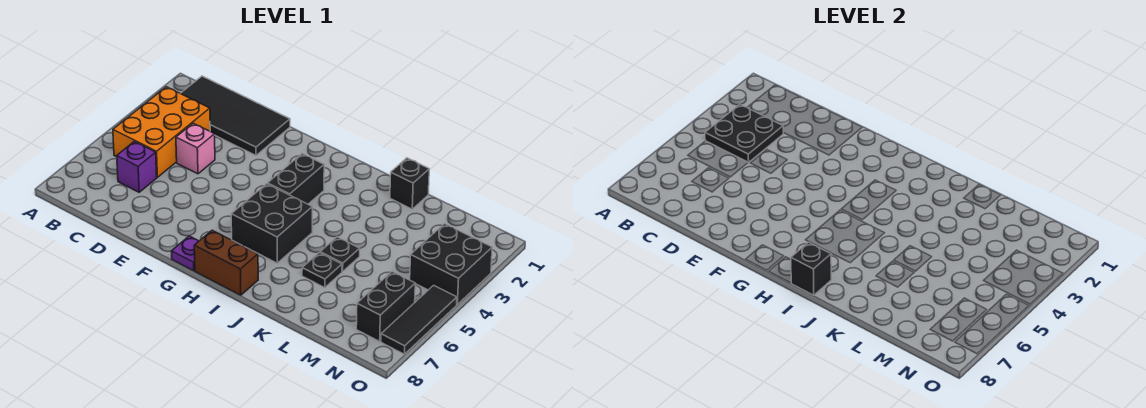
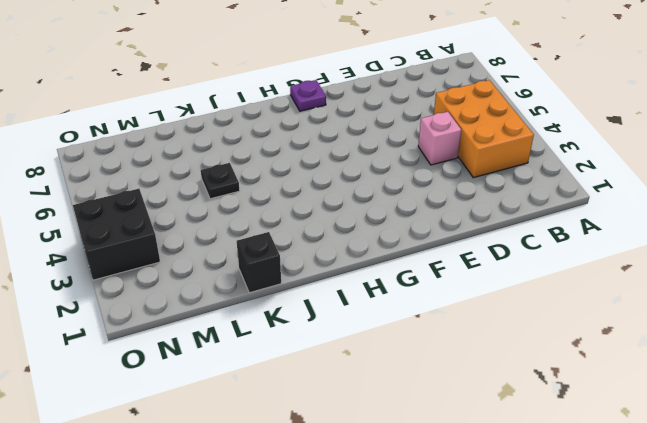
none -> black 2x4 tile [181,76,290,155]
none -> purple 1x1 brick [117,141,157,192]
none -> black 1x2 brick [268,154,324,204]

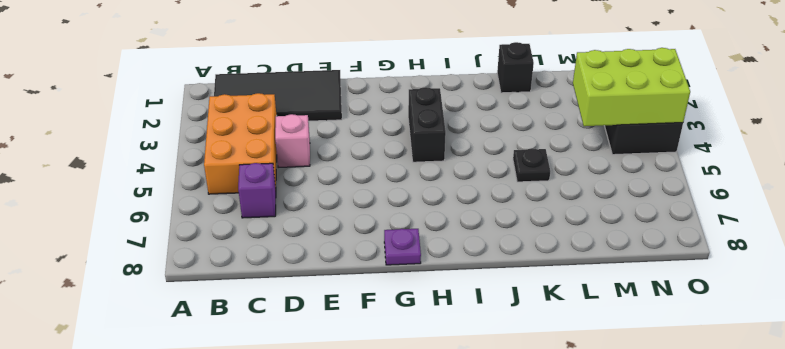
lime 2x3 brick [573,48,690,126] -> none
none -> black 2x2 brick [231,184,312,263]
none -> brown 1x2 brick [194,230,258,295]
none -> black 1x1 plate [302,253,342,288]

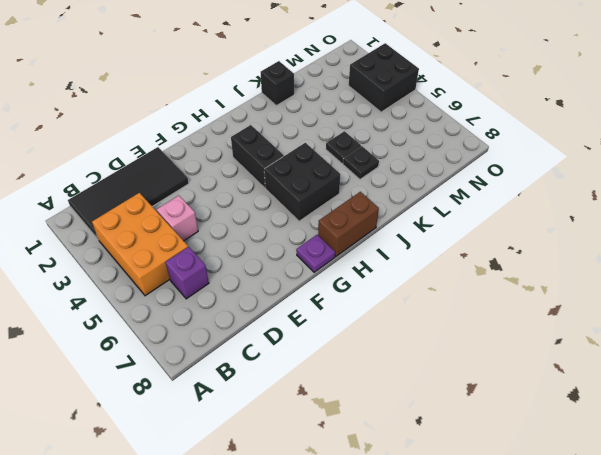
none -> black 1x2 brick [356,272,415,341]
none -> black 1x3 tile [381,285,457,354]
none -> black 2x2 plate [705,105,783,163]

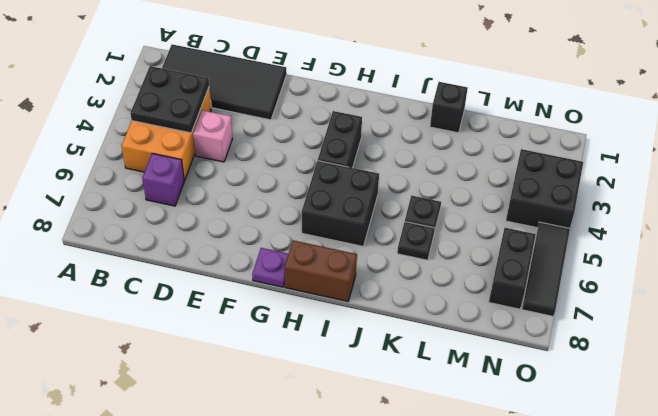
none -> black 1x1 brick [791,242,831,295]

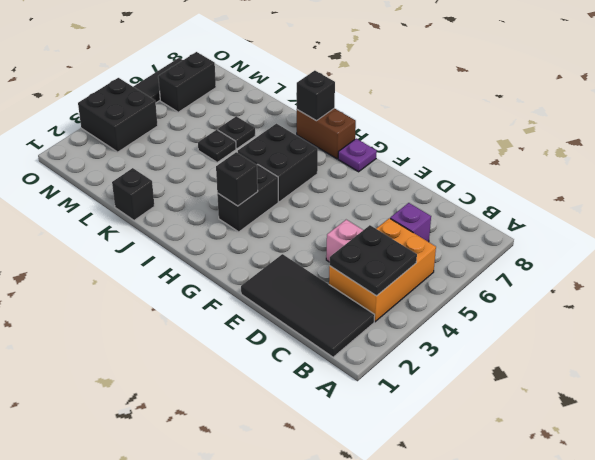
black 1x1 brick [216,152,258,206] -> none

